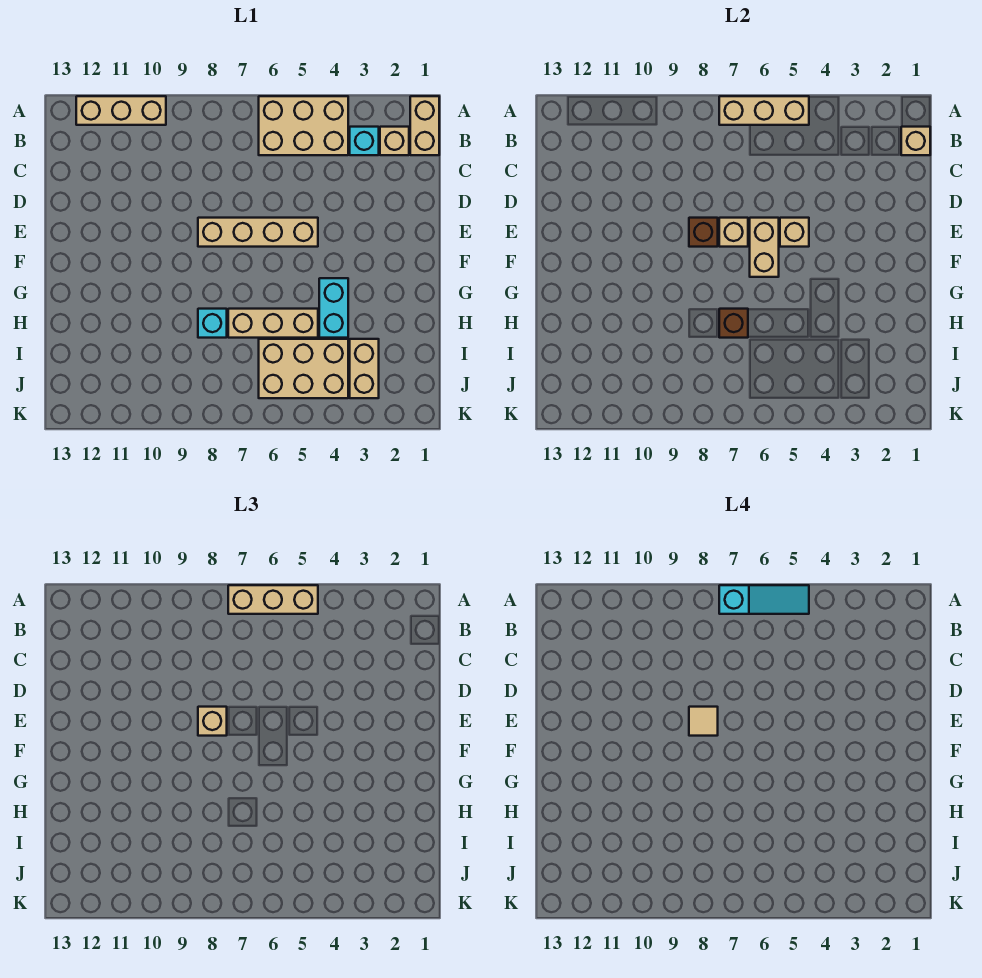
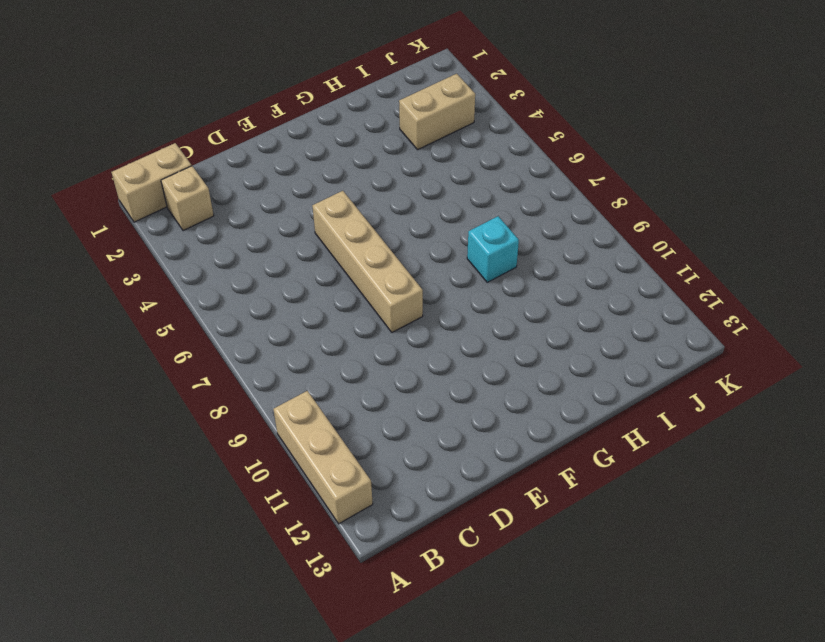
none -> tan 2x3 brick [259,96,348,155]
none -> cyan 1x1 brick [350,127,379,155]
none -> cyan 1x2 brick [319,278,348,338]

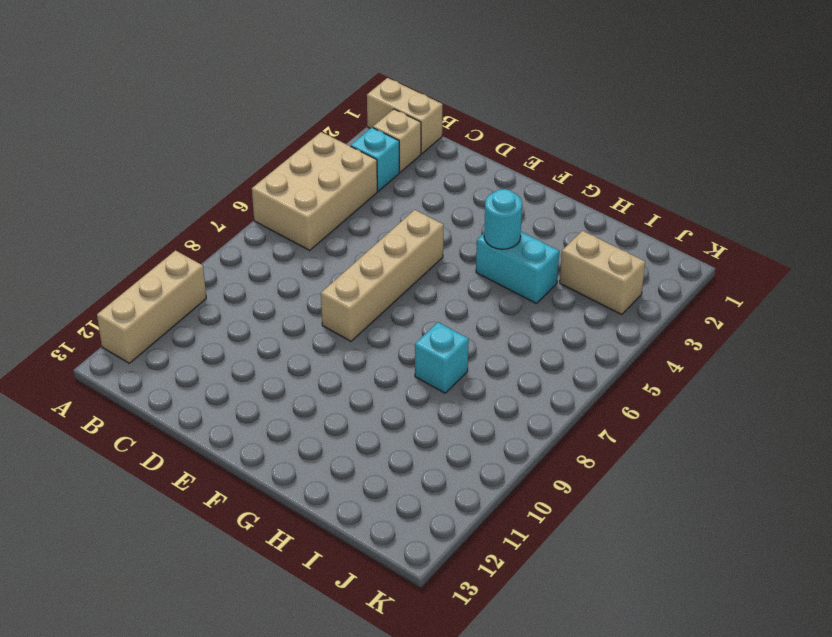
cyan 1x1 round brick [484,189,522,249] -> none
none -> tan 1x3 brick [228,309,318,338]
none -> tan 2x3 brick [259,339,348,398]
none -> tan 1x3 brick [719,96,809,125]

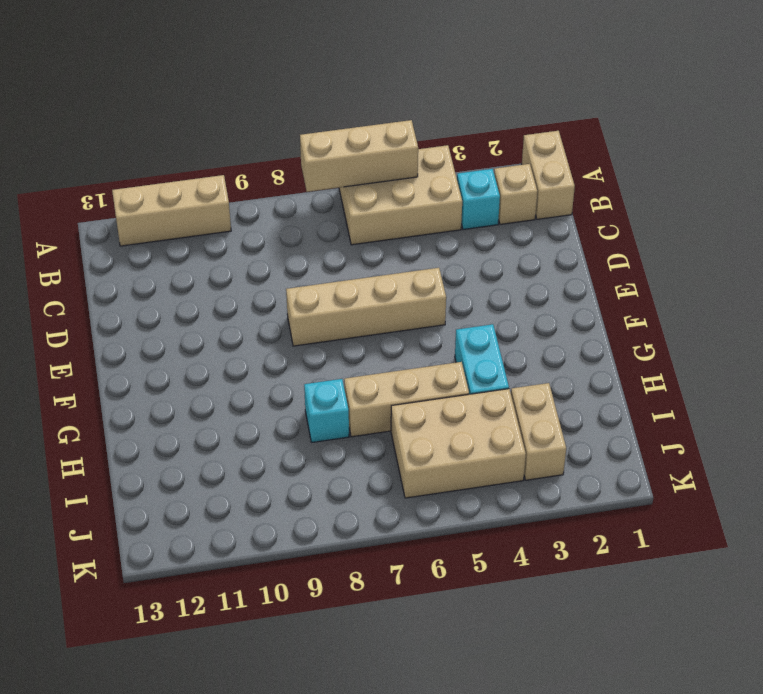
none -> tan 1x1 brick [901,127,930,155]
none -> tan 1x1 brick [780,218,809,247]
none -> tan 1x2 brick [750,218,779,277]

